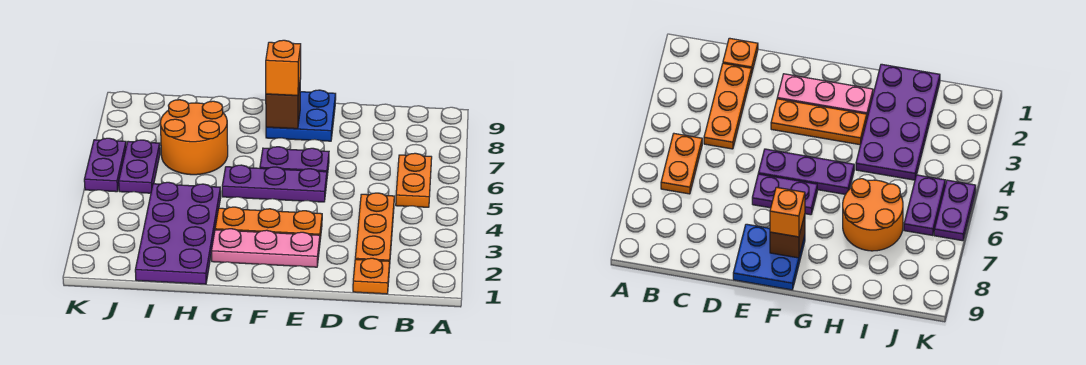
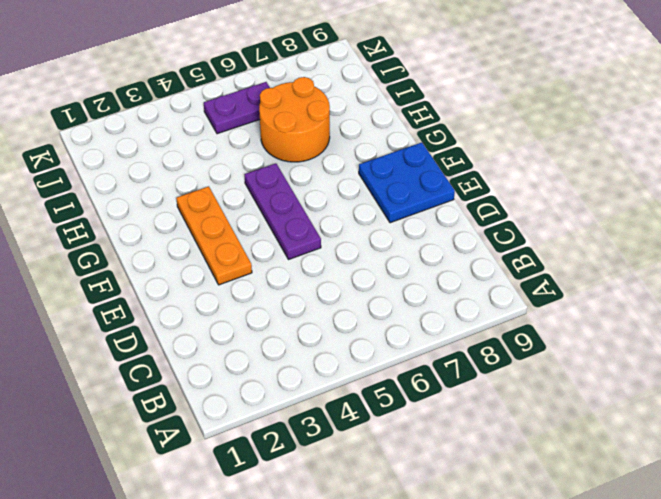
none -> orange 1x2 plate [396,153,432,207]
none -> orange 1x1 plate [353,258,390,294]
none -> orange 1x3 plate [355,193,394,268]

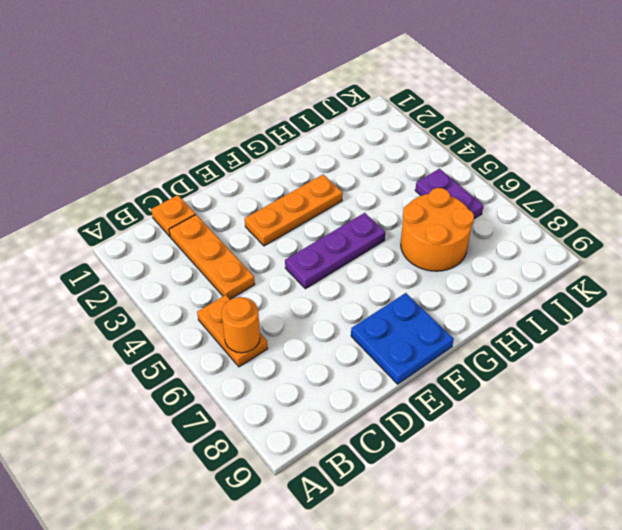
orange 1x1 round brick [221,297,260,353] -> none
none -> pink 1x3 plate [211,229,320,267]
none -> purple 1x2 plate [260,147,329,176]
none -> purple 2x4 plate [135,182,221,284]

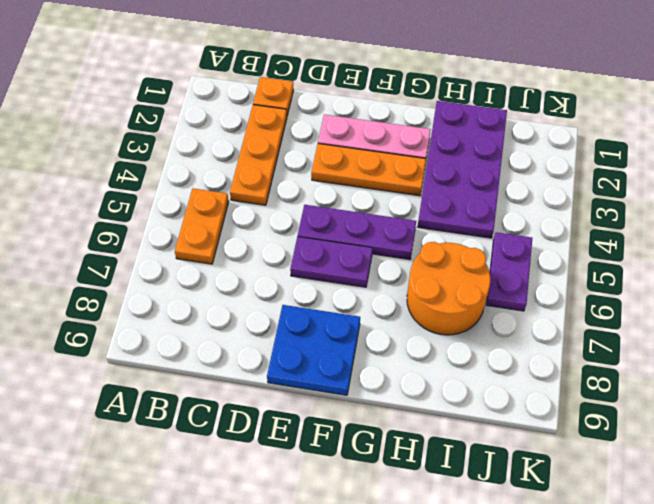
none -> purple 1x2 plate [84,138,126,192]
none -> brown 1x1 brick [266,78,301,129]
none -> orange 1x1 brick [266,40,301,95]

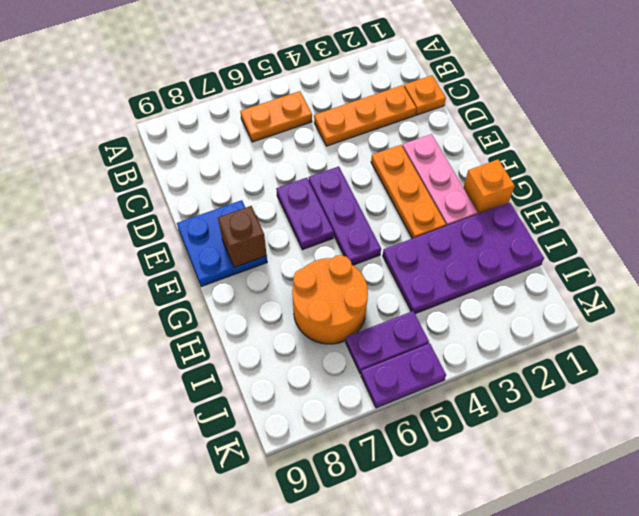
orange 1x1 brick [463,160,515,214] -> orange 1x1 brick moved to [266,40,301,95]

